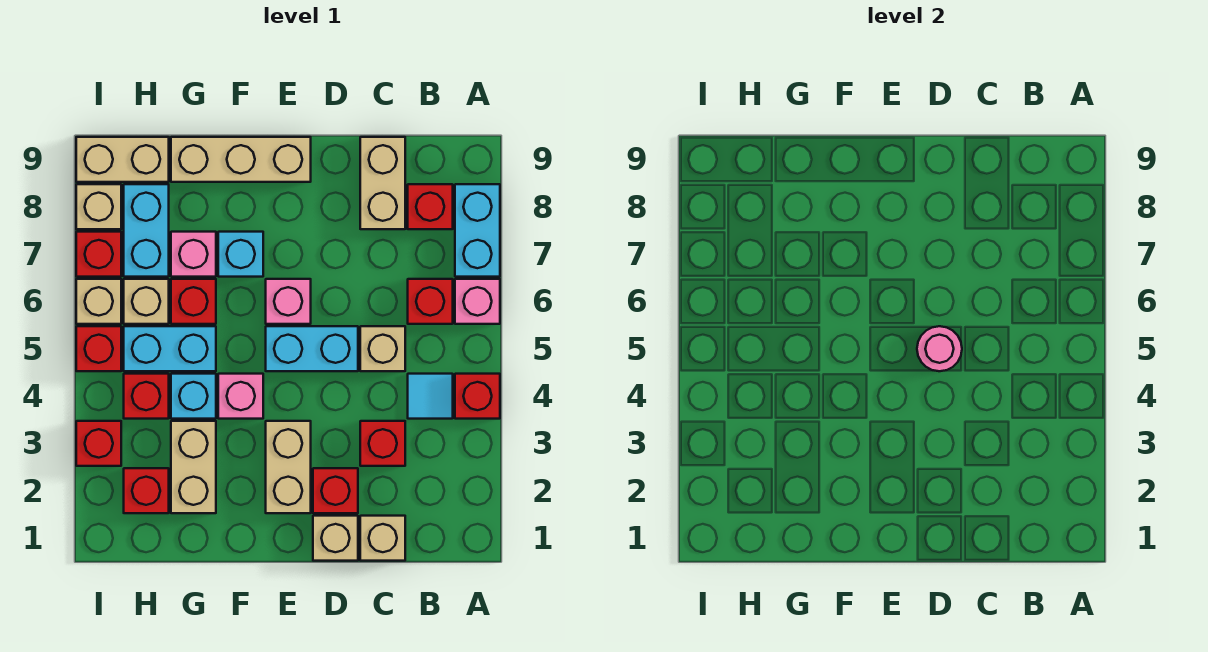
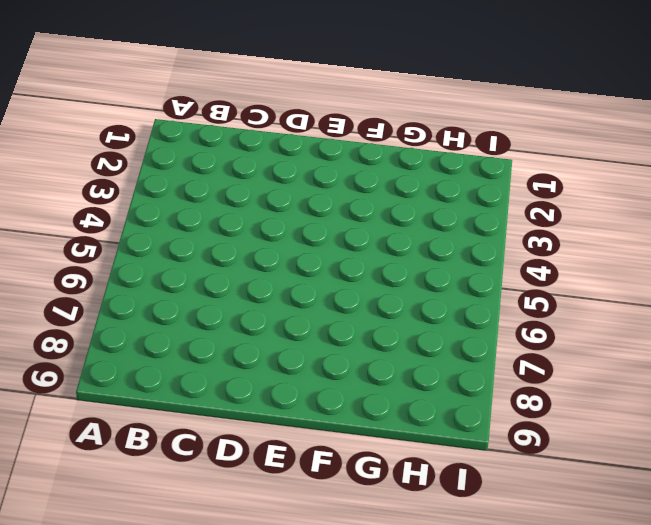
none -> red 1x1 brick [455,374,500,419]
none -> pink 1x1 brick [455,279,500,324]
none -> cyan 1x2 brick [455,184,500,277]
none -> cyan 1x1 tile [408,374,453,419]

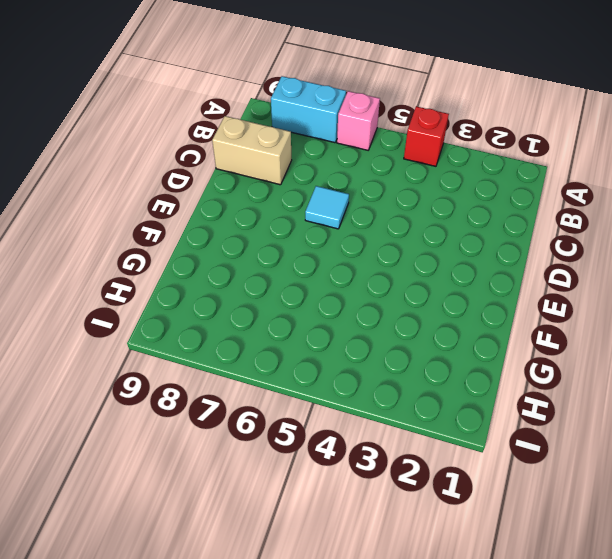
cyan 1x1 tile [305,186,349,229] -> cyan 1x1 tile moved to [408,374,453,419]
none -> red 1x1 brick [408,279,453,324]
none -> red 1x1 brick [408,184,453,229]
none -> tan 1x1 brick [360,516,405,561]
none -> red 1x1 brick [360,421,405,466]

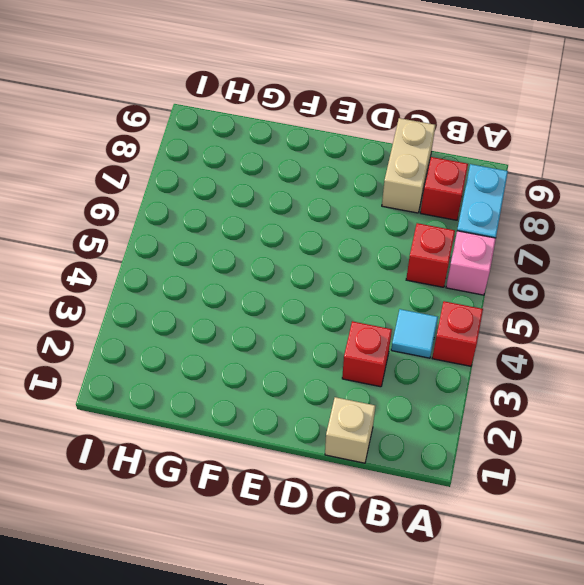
none -> tan 1x1 brick [360,326,405,371]
none -> tan 1x1 brick [313,516,358,561]
none -> red 1x1 brick [313,468,358,513]
none -> cyan 1x2 brick [266,326,358,371]

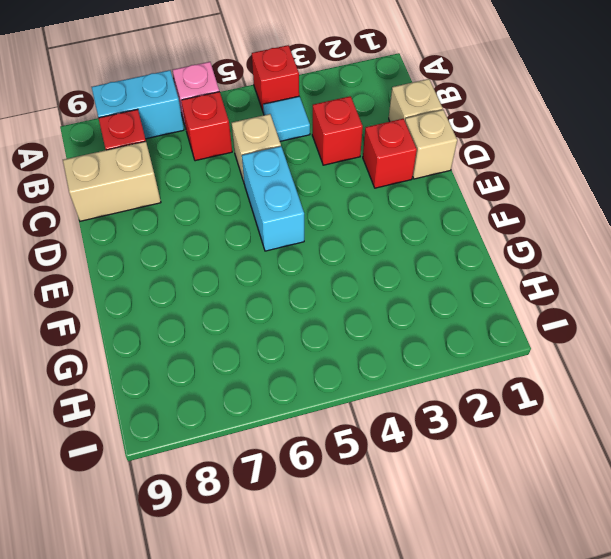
none -> tan 1x2 brick [266,421,311,513]
none -> pink 1x1 brick [266,279,311,324]
none -> tan 1x3 brick [171,137,311,182]
none -> pink 1x1 brick [218,374,263,419]

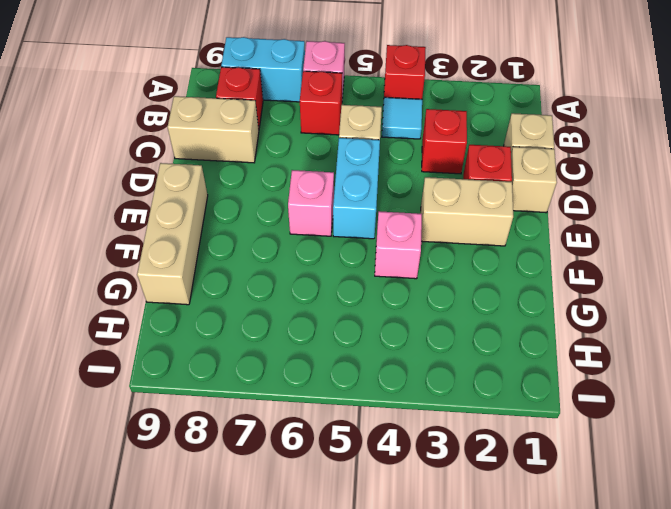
none -> cyan 1x1 brick [218,232,263,277]
none -> tan 1x2 brick [171,421,216,513]
none -> cyan 1x1 brick [171,374,216,419]
none -> cyan 1x2 brick [124,326,216,371]

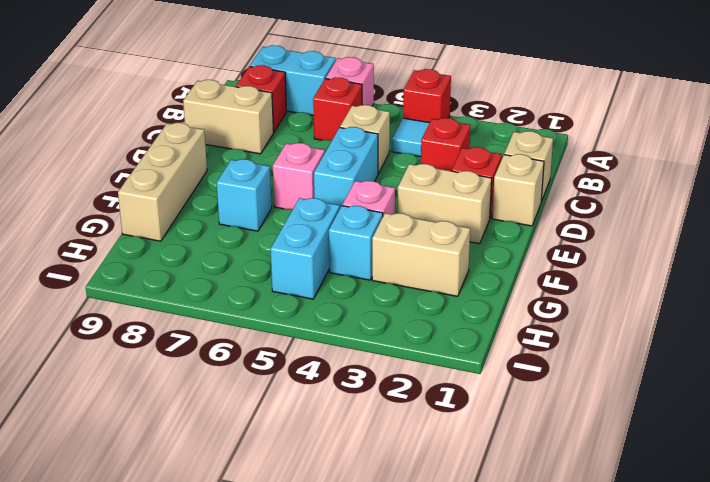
none -> red 1x1 brick [171,279,216,324]
none -> pink 1x1 brick [171,232,216,277]
none -> red 1x1 brick [124,468,169,513]
none -> red 1x1 brick [124,374,169,419]

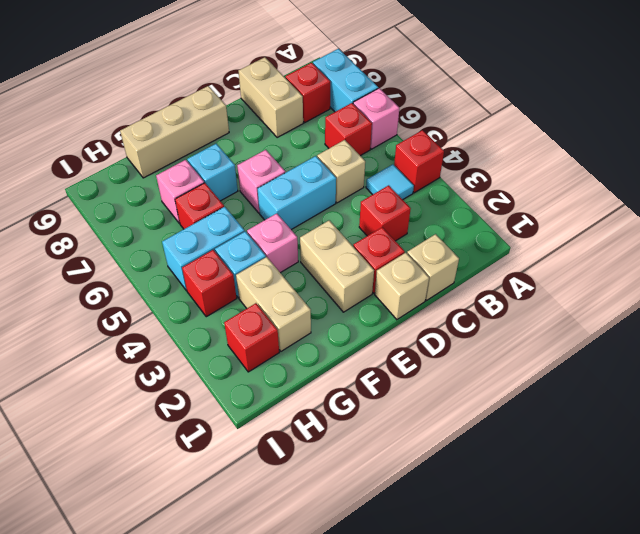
none -> tan 1x1 brick [124,279,169,324]
none -> cyan 1x2 brick [124,184,169,277]
none -> tan 1x2 brick [76,137,169,182]
none -> red 1x1 brick [76,421,121,466]

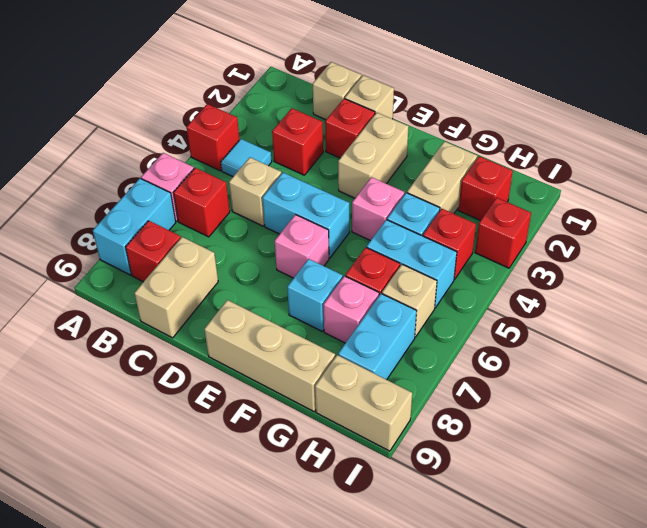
none -> red 1x1 brick [76,326,121,371]
none -> tan 1x1 brick [76,279,121,324]
none -> red 1x1 brick [76,232,121,277]
none -> tan 1x1 brick [76,184,121,229]

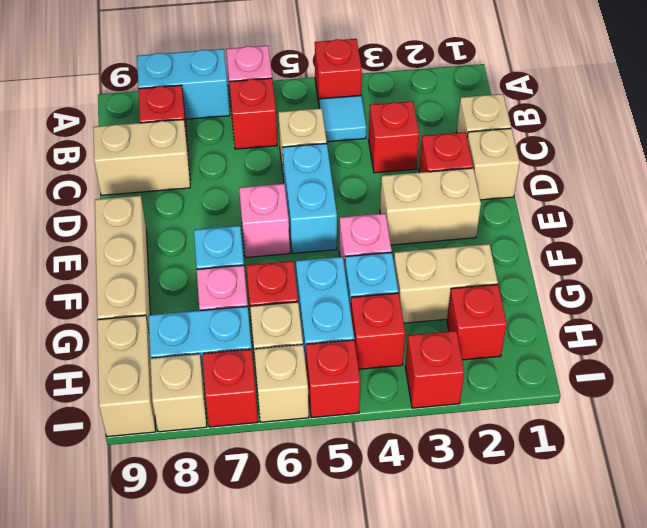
none -> pink 1x1 round brick [917,326,962,371]

